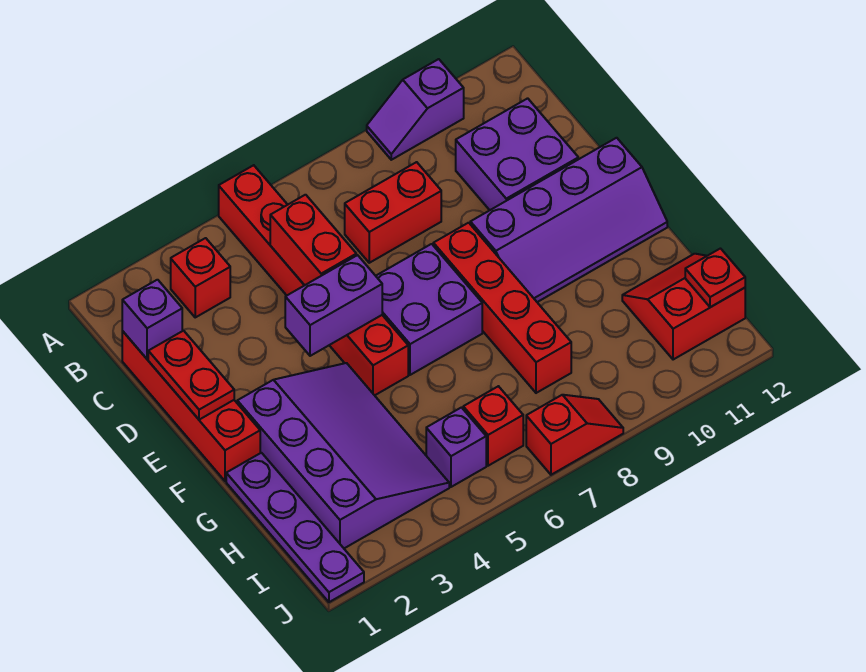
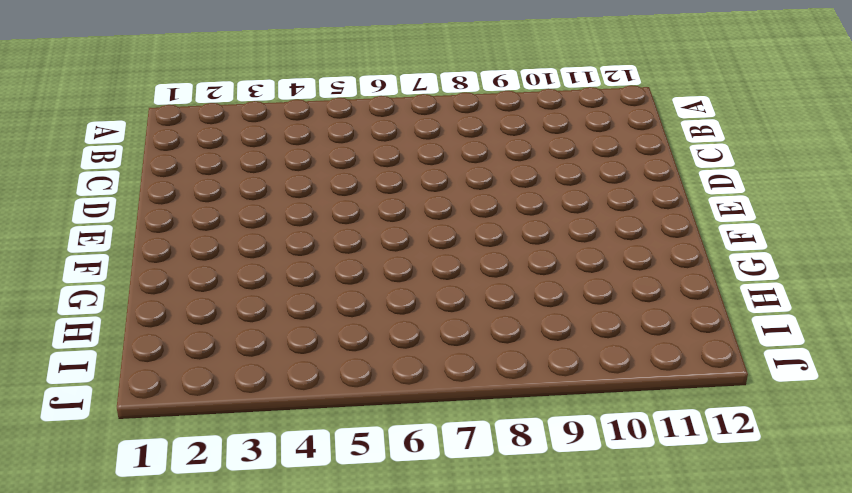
none -> red 1x6 brick [219,165,408,395]
none -> purple 1x2 slope [367,59,464,160]
none -> red 1x1 brick [171,238,230,317]

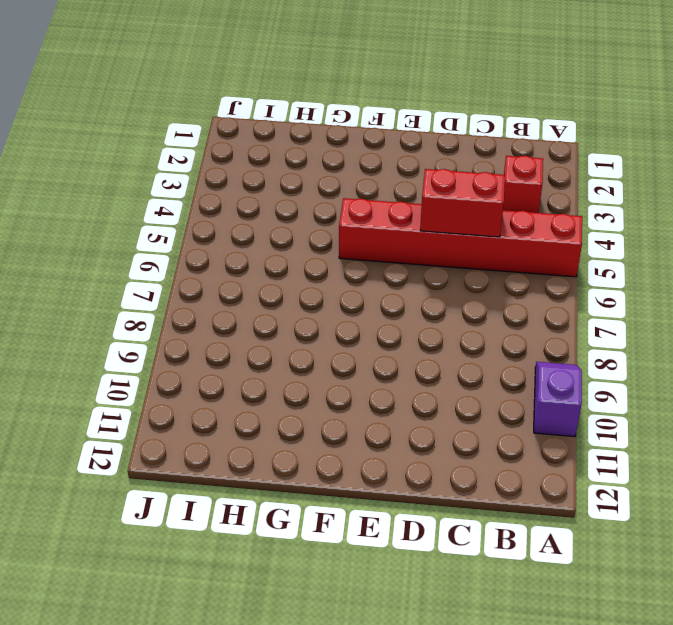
none -> red 1x4 brick [122,331,260,481]
none -> red 1x2 brick [345,162,441,263]
none -> purple 2x2 brick [456,98,578,210]

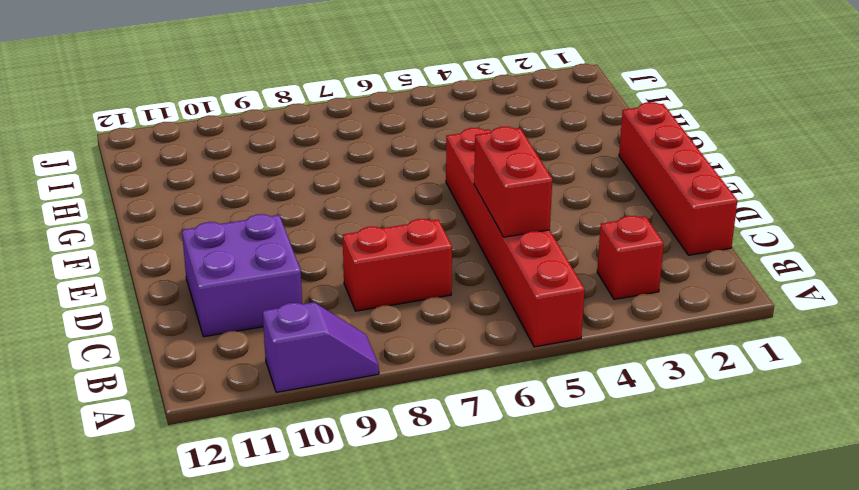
none -> purple 2x2 brick [376,244,482,375]
none -> red 1x4 brick [433,223,571,393]
none -> purple 2x4 slope [470,138,667,302]

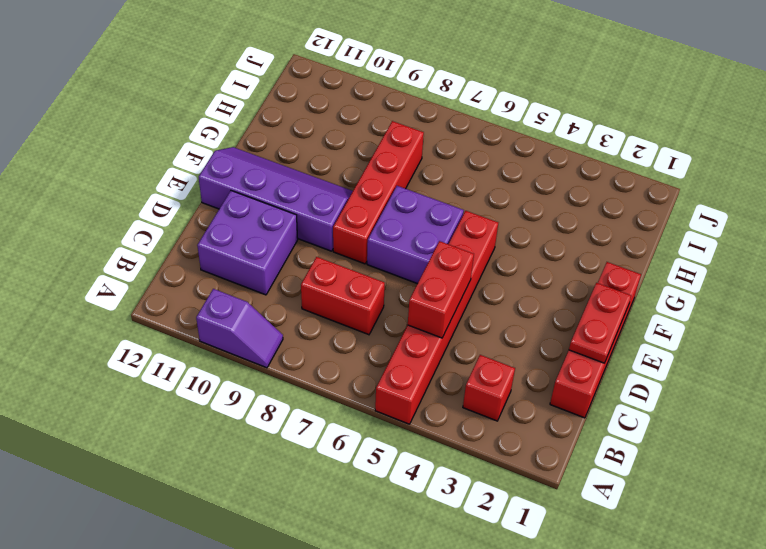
none -> purple 3x4 slope [237,363,449,548]
none -> purple 1x4 plate [226,453,364,602]
none -> red 2x2 slope [622,254,745,360]

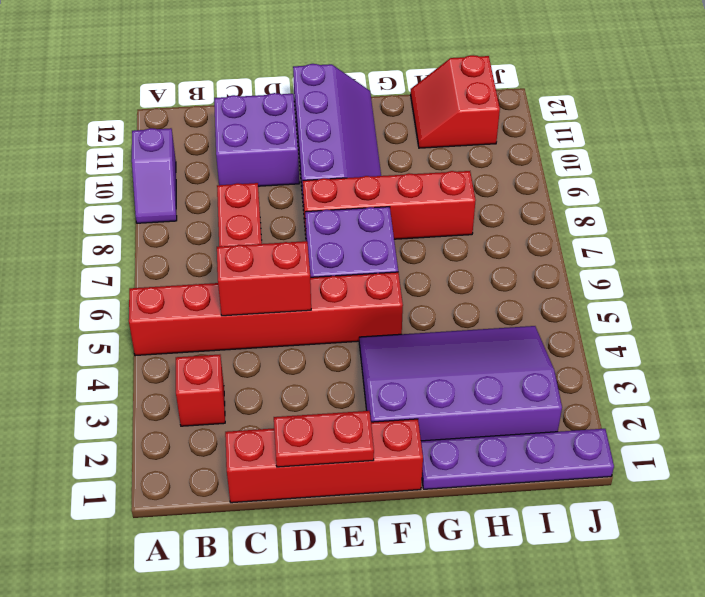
none -> purple 1x1 brick [426,408,486,487]
none -> red 1x1 brick [463,386,523,466]
none -> red 1x2 slope [526,395,623,475]

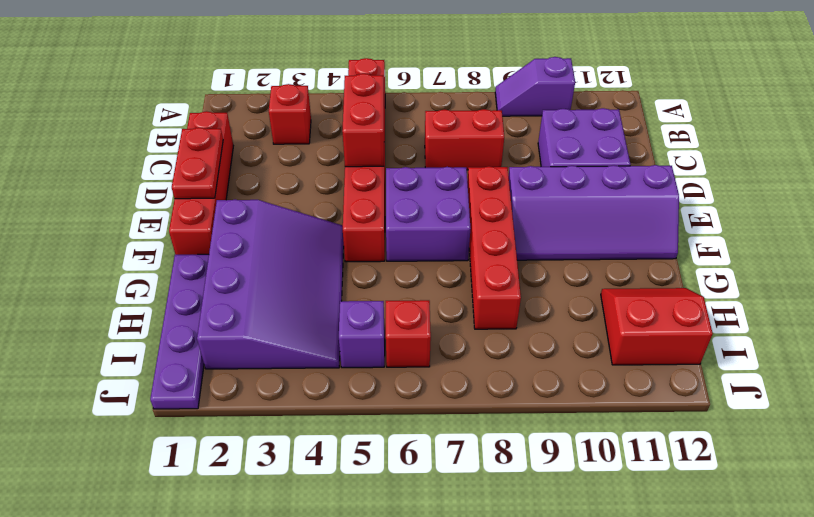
none -> red 1x2 slope [526,395,623,475]
none -> purple 1x1 brick [122,280,182,359]
none -> purple 1x2 brick [285,255,382,356]

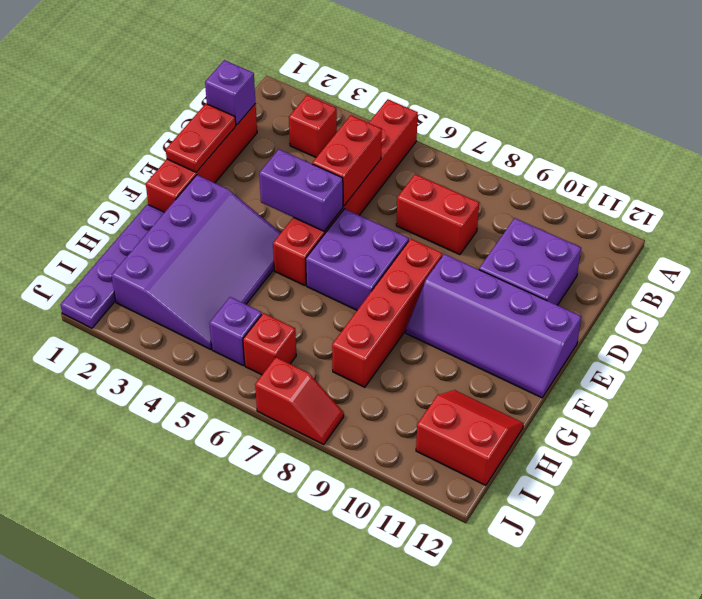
none -> purple 1x2 slope [367,59,464,160]
none -> red 1x1 plate [685,249,745,307]

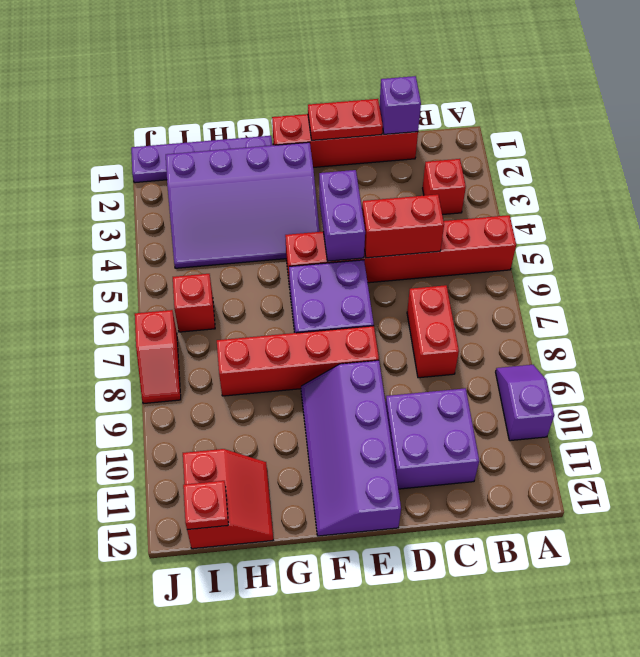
none -> purple 1x1 brick [426,408,486,487]

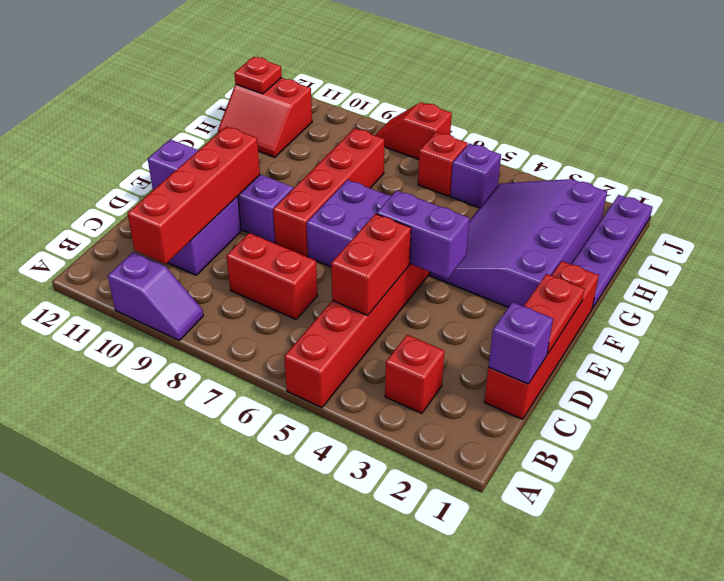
red 1x4 brick [127,126,260,264] -> none

